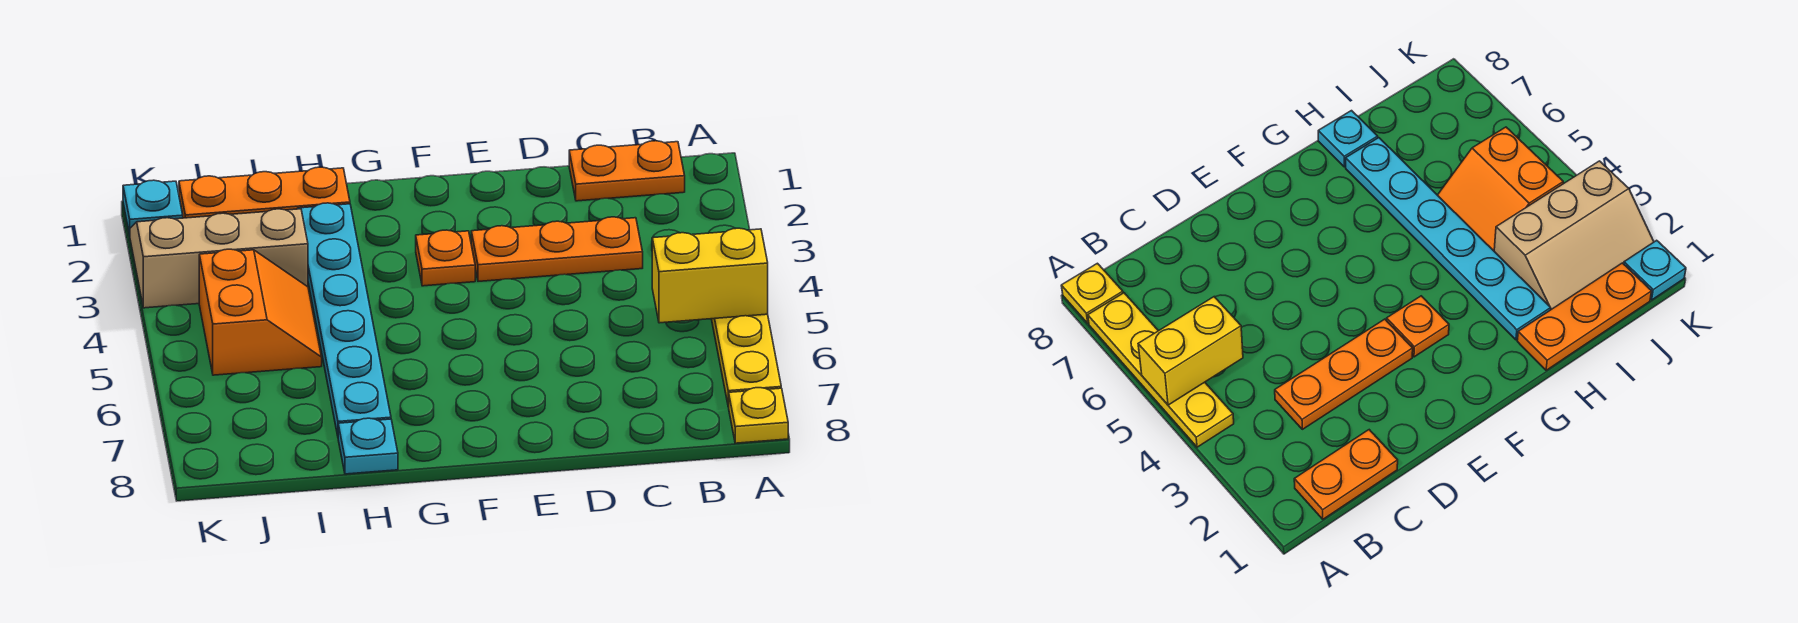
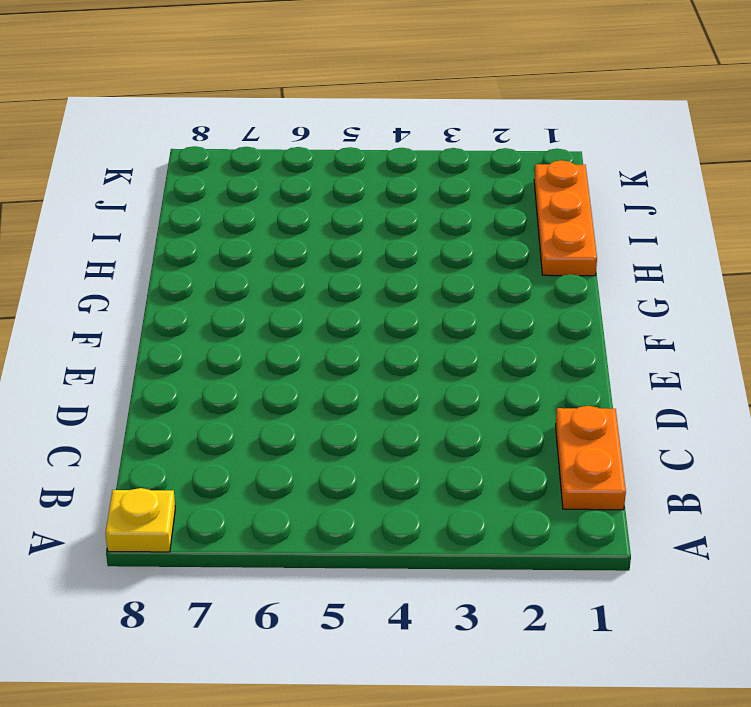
none -> yellow 1x4 plate [712,314,781,407]
none -> orange 1x3 plate [471,217,643,281]
none -> orange 1x1 plate [416,230,475,286]

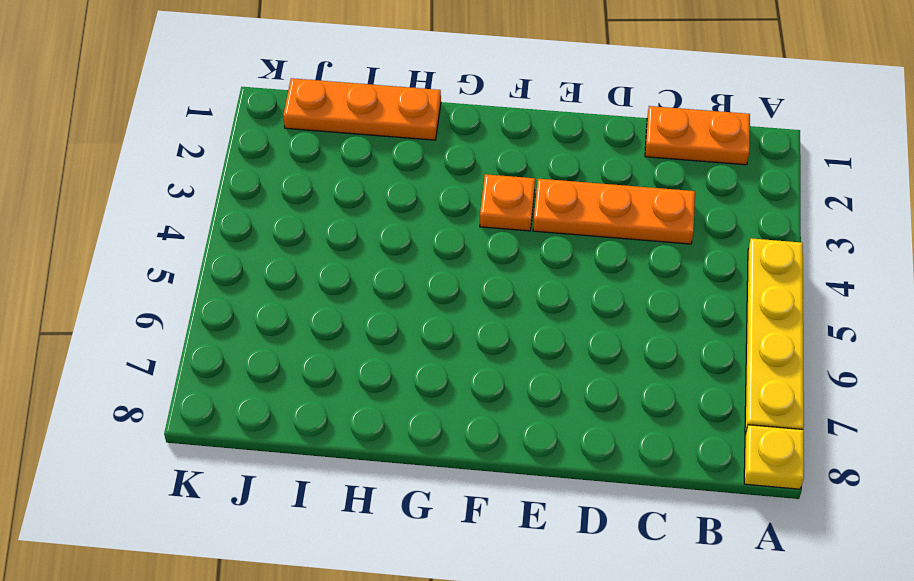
none -> cyan 1x6 plate [297,203,391,436]
none -> cyan 1x1 plate [338,418,398,474]
none -> tan 2x3 slope [130,209,308,308]

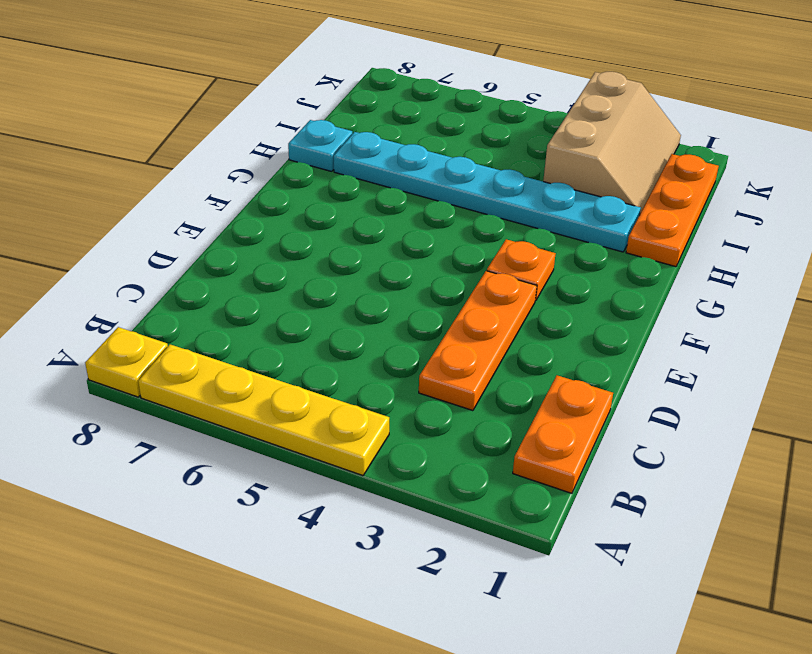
none -> orange 2x2 slope [199,249,322,375]
none -> cyan 1x1 plate [123,180,183,235]
none -> yellow 1x2 brick [652,228,768,323]

